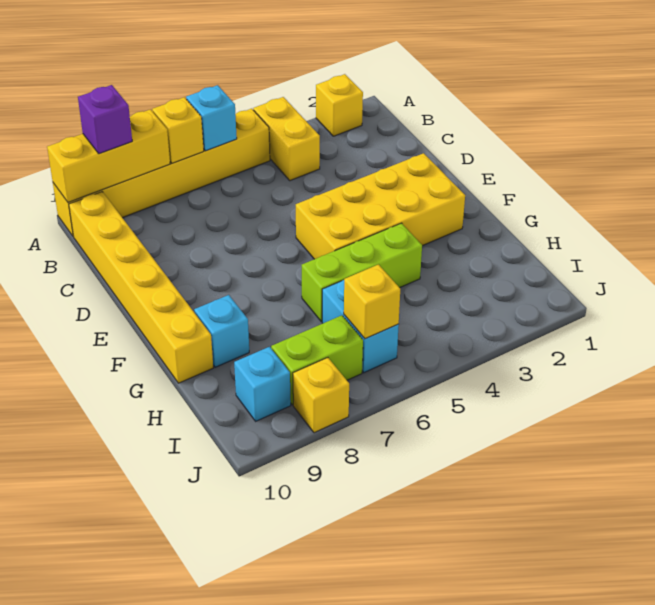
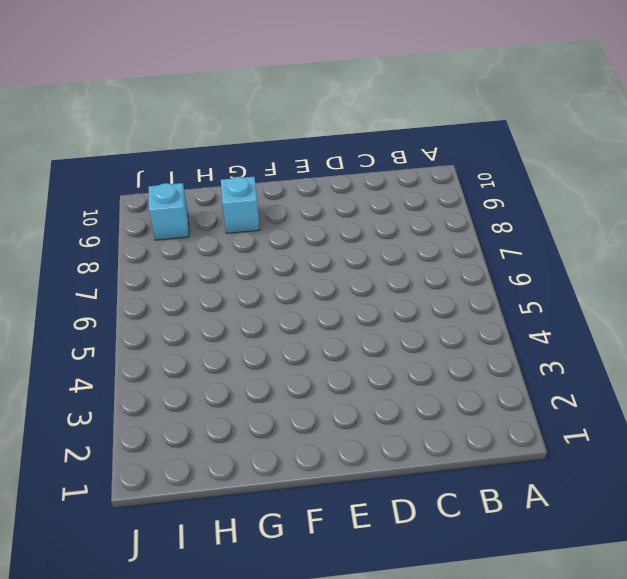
none -> yellow 1x1 brick [316,74,363,136]
none -> yellow 1x2 brick [253,97,320,181]
none -> yellow 1x6 brick [53,109,270,236]

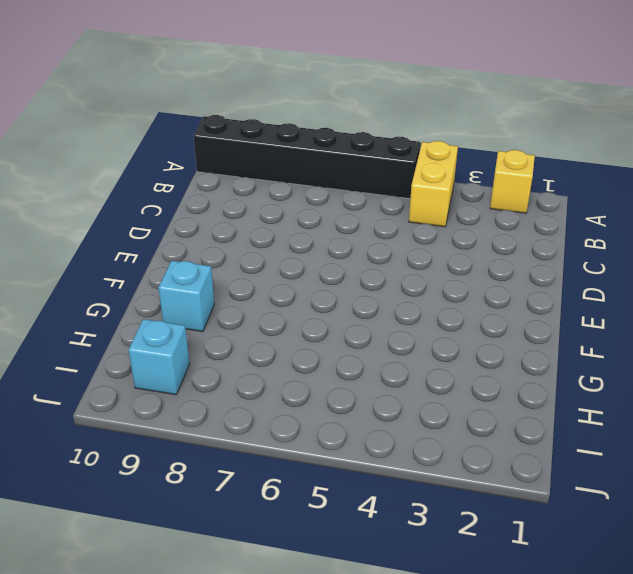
black 1x6 brick [194,115,420,199] -> yellow 1x6 brick [53,109,270,236]
none -> yellow 1x6 brick [69,192,213,383]
none -> yellow 2x4 brick [296,153,465,259]
none -> lime 1x3 brick [302,223,422,321]

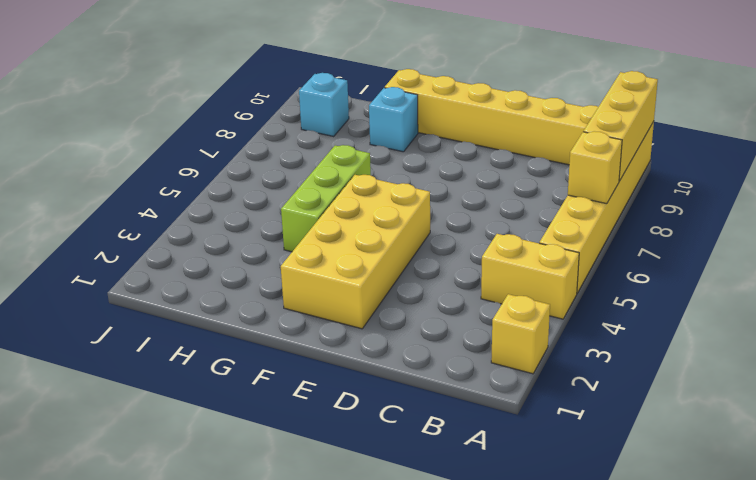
none -> cyan 1x2 brick [322,280,399,373]
none -> lime 1x2 brick [271,315,363,405]
none -> yellow 1x1 brick [293,358,349,433]

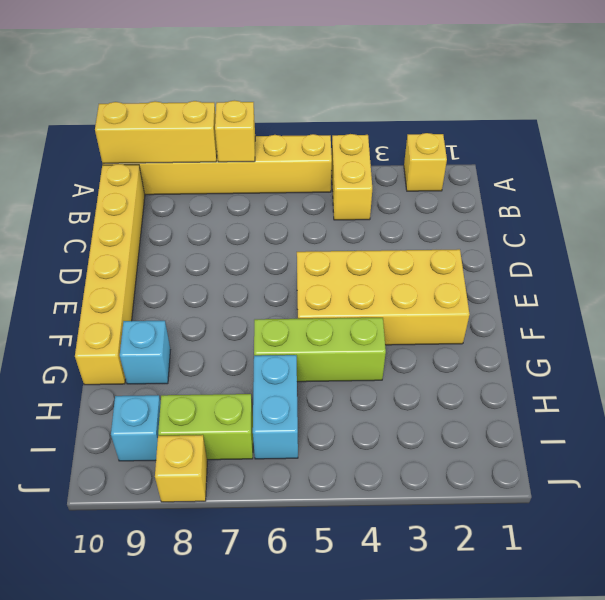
none -> cyan 1x1 brick [186,85,237,151]
none -> yellow 1x1 brick [344,265,400,339]
none -> purple 1x1 brick [78,85,132,154]

